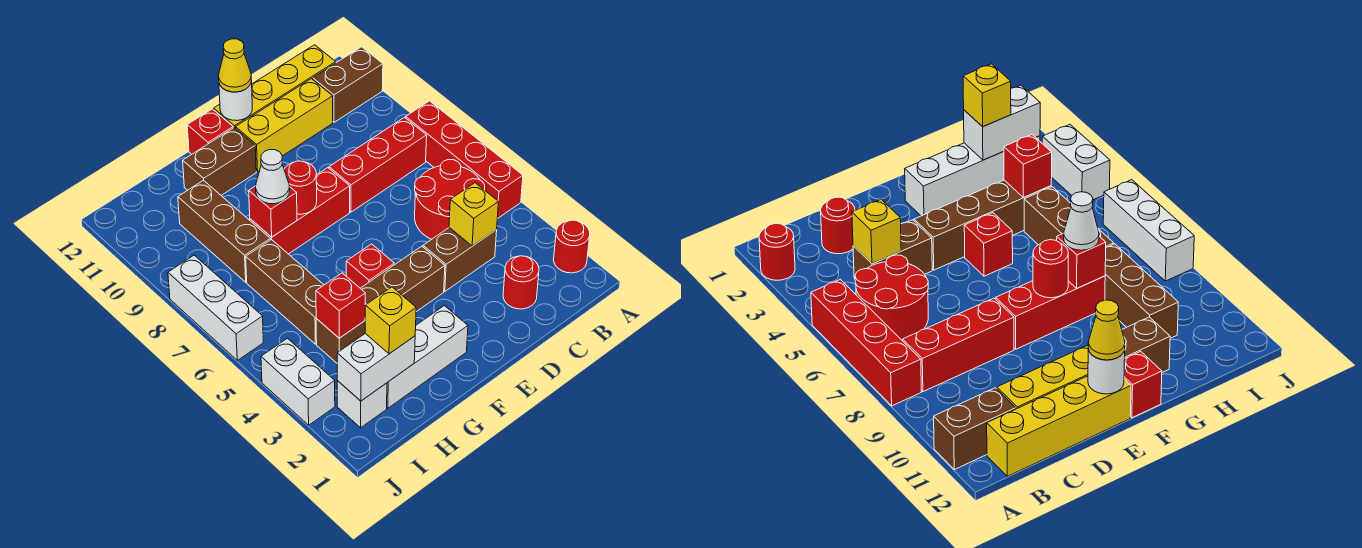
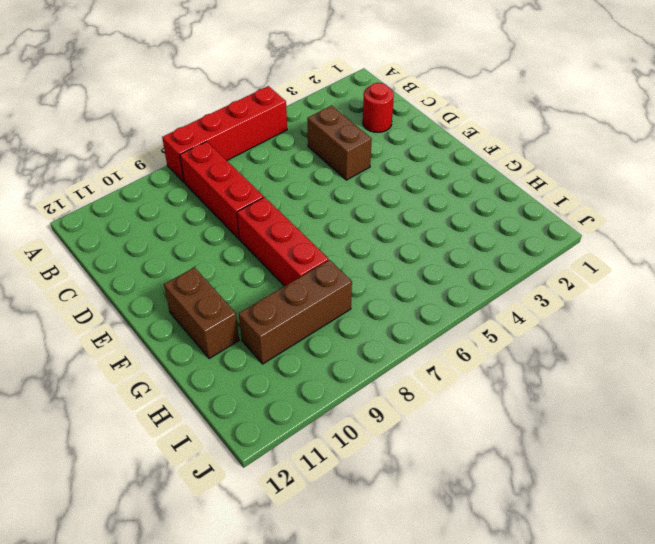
none -> red 1x1 round brick [554,220,590,273]
none -> brown 1x2 brick [313,47,383,122]
none -> red 2x2 round brick [415,160,485,239]

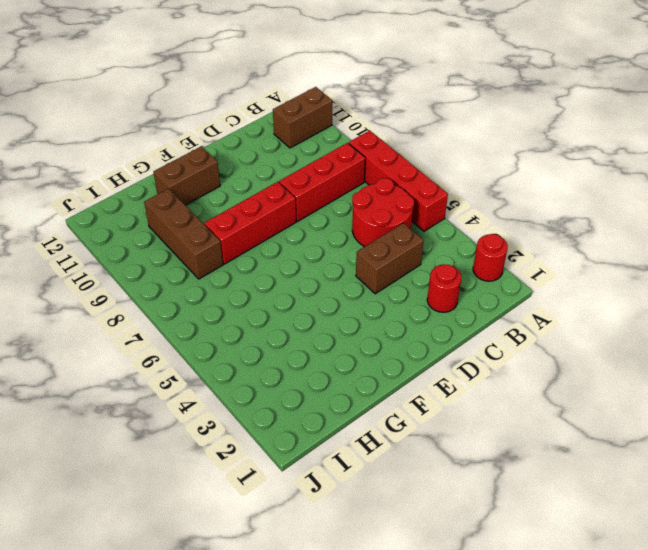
none -> yellow 1x4 brick [214,45,336,128]
none -> yellow 1x3 brick [236,79,333,172]
none -> brown 1x4 brick [316,246,445,363]

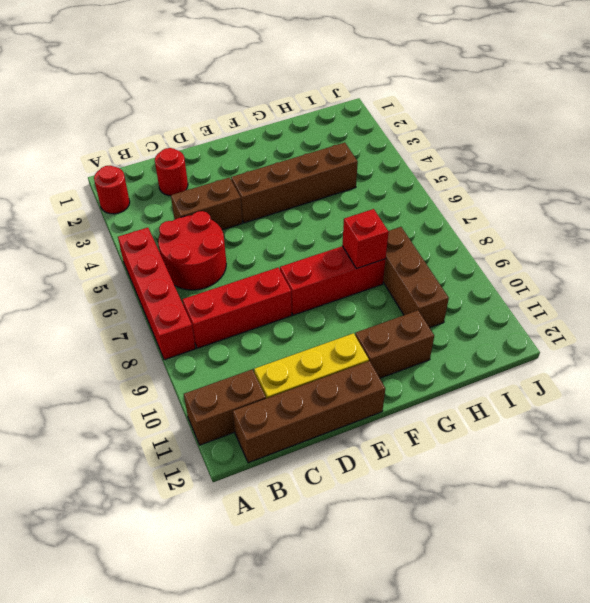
brown 1x4 brick [233,361,385,463] -> yellow 1x4 brick [214,45,336,128]
none -> white 1x3 brick [387,306,468,408]
none -> red 1x1 brick [346,244,394,288]
none -> red 1x1 brick [187,109,233,154]

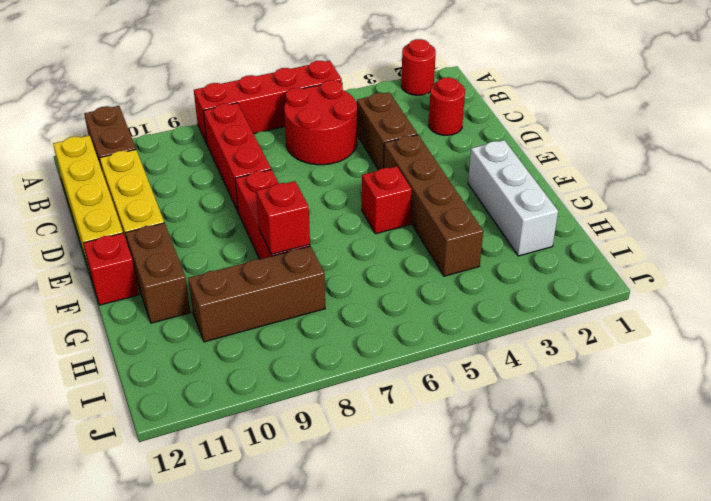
none -> brown 1x3 brick [246,239,323,344]
none -> white 1x1 brick [337,381,387,428]
none -> white 1x2 brick [261,338,335,425]

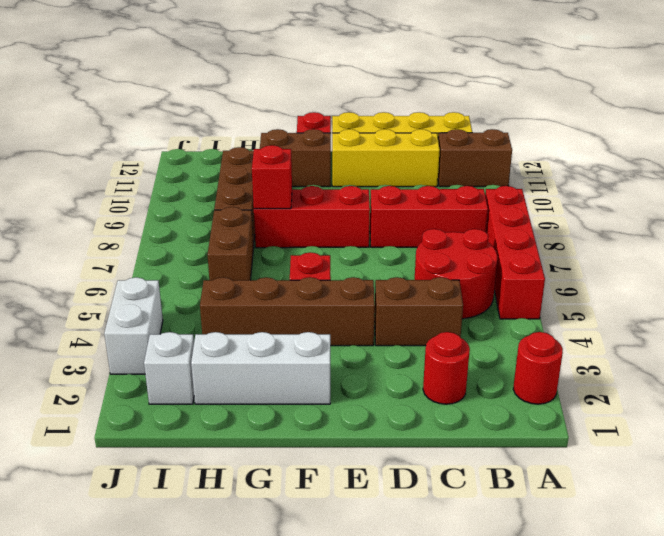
brown 1x2 brick [207,207,254,280] -> brown 1x3 brick [246,239,323,344]
none -> white 1x3 brick [168,255,263,360]
none -> yellow 1x1 brick [449,183,498,246]
none -> white 1x1 round brick [219,80,252,121]

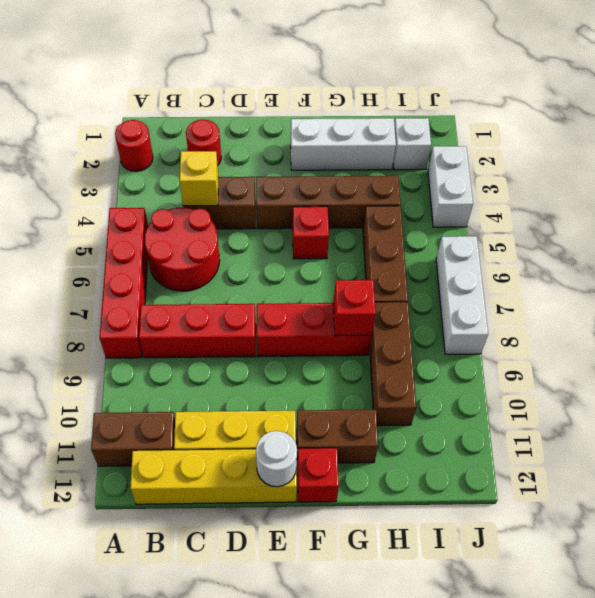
none -> red 1x1 round brick [284,161,317,214]
none -> white 1x2 brick [337,333,415,401]
none -> red 1x1 brick [316,273,365,338]

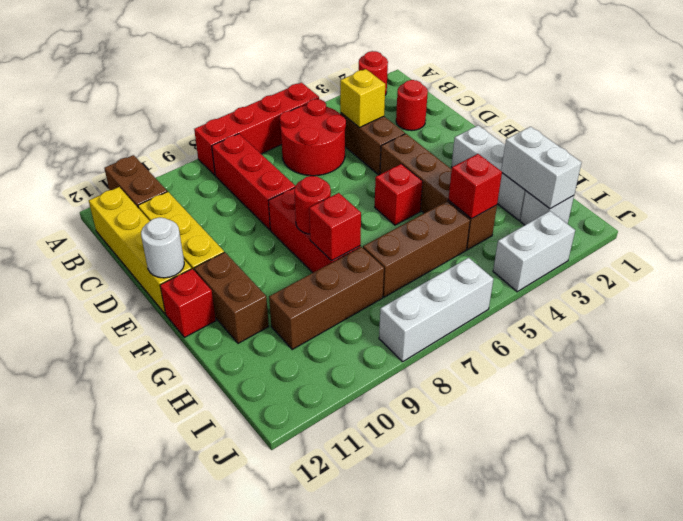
none -> yellow 1x1 cone [219,39,251,92]
none -> white 1x1 cone [256,150,290,204]
none -> yellow 1x1 brick [365,287,416,354]

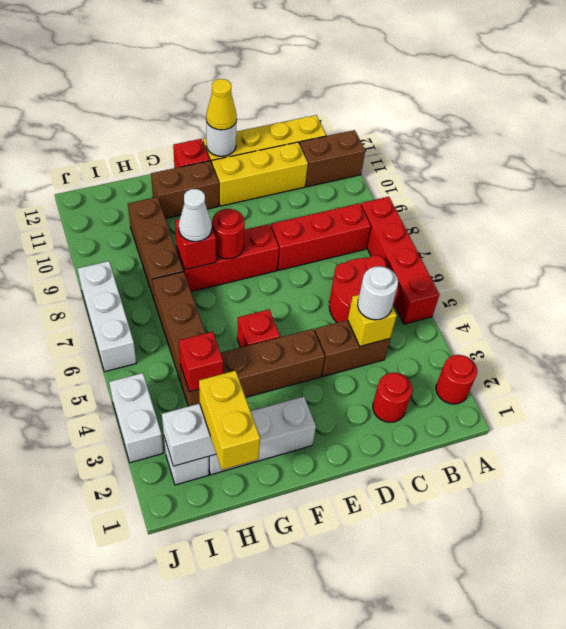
white 1x1 round brick [358,266,398,320] -> none
yellow 1x2 brick [199,371,260,470] -> yellow 1x1 brick [365,287,416,354]

